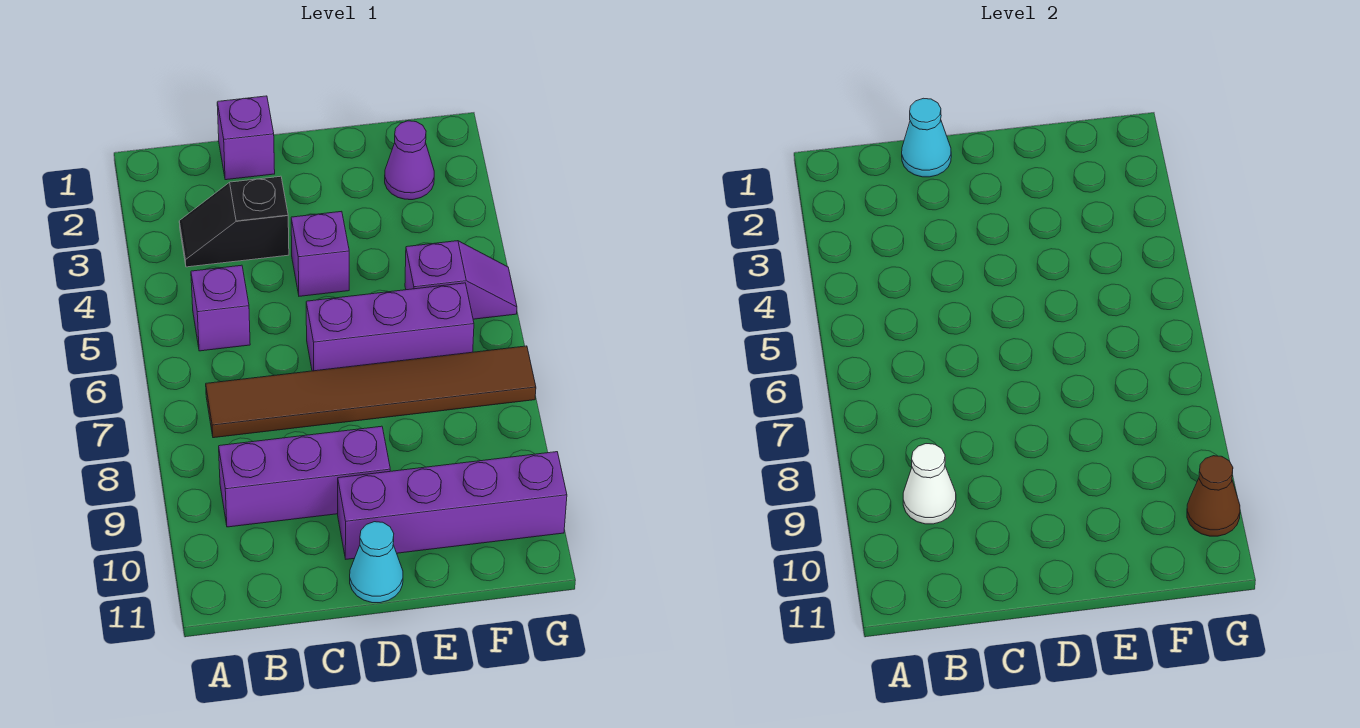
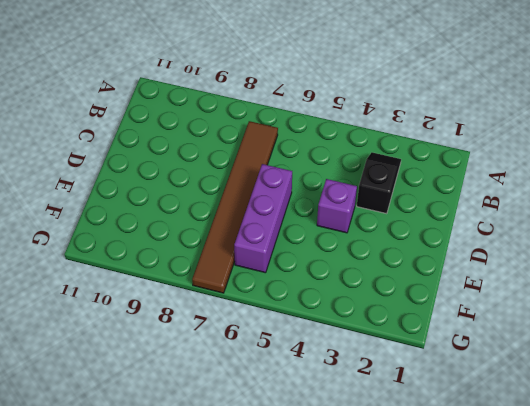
none -> purple 1x1 brick [191,265,250,351]
none -> purple 1x3 brick [219,426,390,527]
none -> purple 1x1 brick [217,96,275,180]

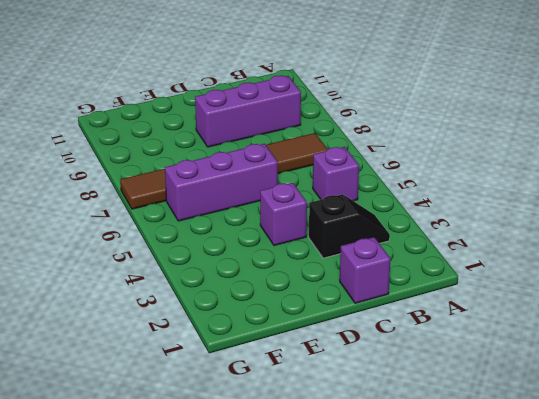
none -> purple 1x4 brick [338,452,567,559]
none -> cyan 1x1 cone [350,522,403,603]
none -> purple 1x1 cone [385,121,434,200]

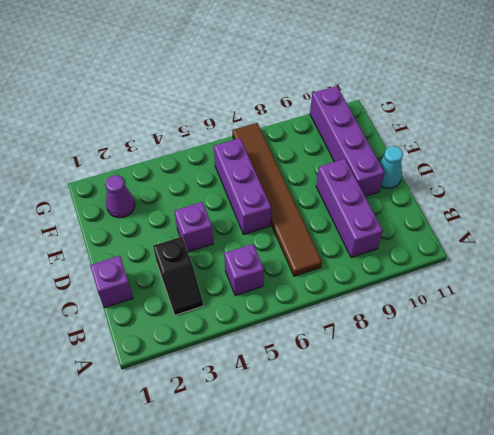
none -> purple 1x2 slope [405,241,517,319]
none -> white 1x1 cone [903,444,956,524]
none -> cyan 1x1 cone [902,98,951,177]

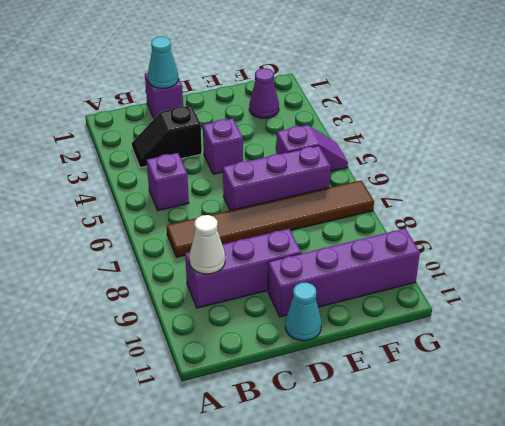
none -> brown 1x1 cone [1187,456,1240,536]

